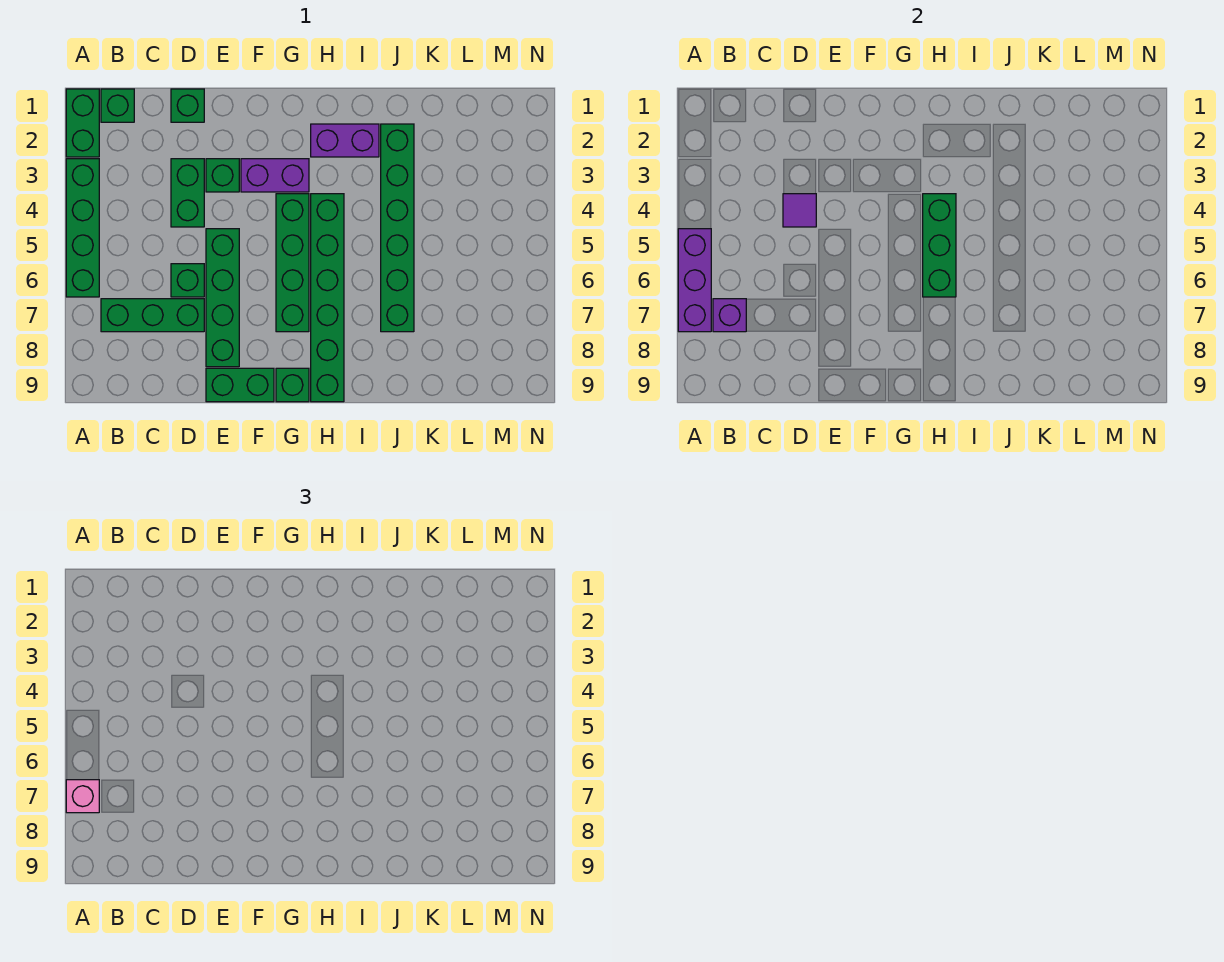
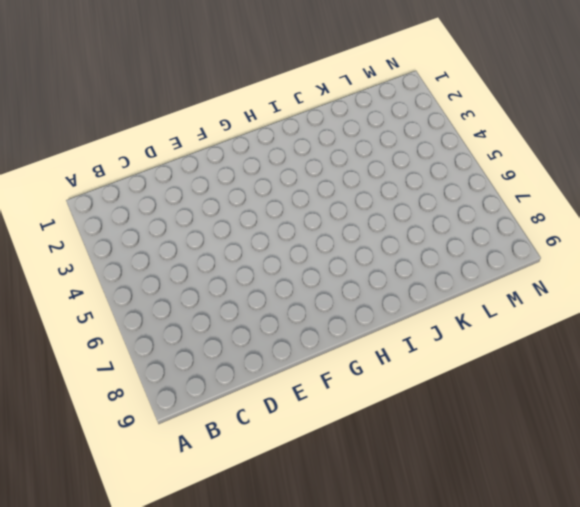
none -> green 1x2 brick [66,89,99,157]
none -> green 1x4 brick [66,159,99,297]
none -> green 1x1 brick [101,89,134,122]

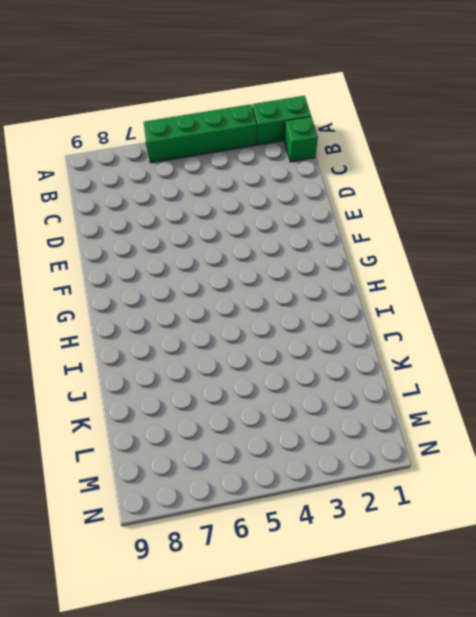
none -> green 1x3 brick [101,299,204,332]
none -> green 1x1 brick [171,89,204,122]
none -> green 1x2 brick [171,159,204,227]

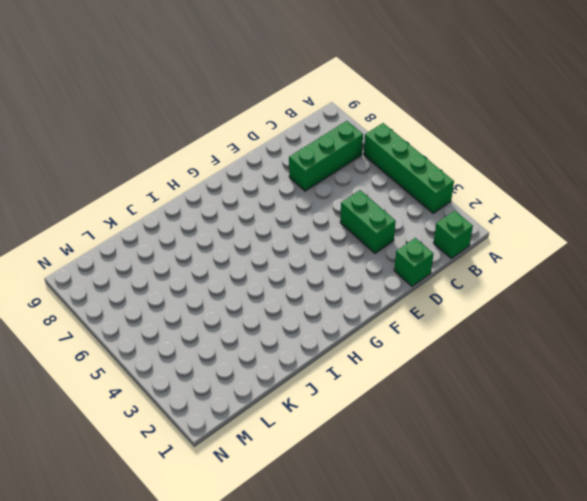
none -> green 1x2 brick [66,89,99,157]
none -> green 1x1 brick [171,264,204,297]
none -> green 1x1 brick [206,159,239,192]

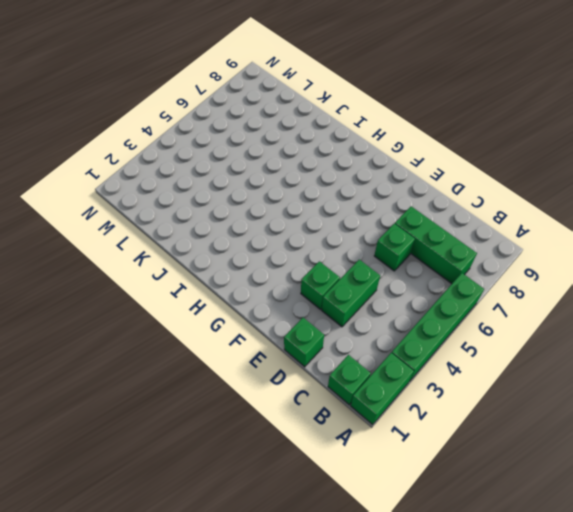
none -> green 1x4 brick [206,229,239,367]
none -> green 1x2 brick [206,368,274,402]
none -> purple 1x2 brick [241,159,309,192]

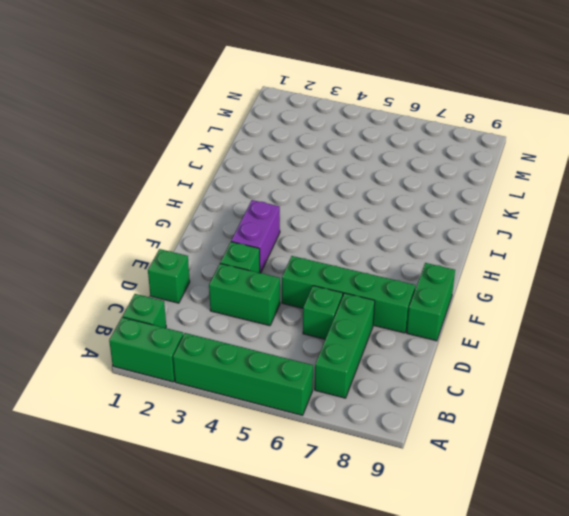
none -> green 1x4 brick [276,194,309,332]
none -> green 1x1 brick [276,368,309,402]
none -> purple 1x2 brick [311,124,379,157]

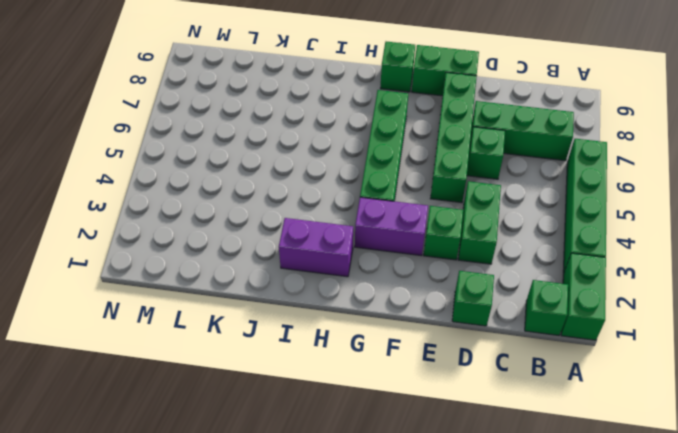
none -> green 1x6 brick [311,194,344,402]
none -> green 1x6 brick [381,124,414,332]
none -> purple 1x3 brick [678,229,711,332]

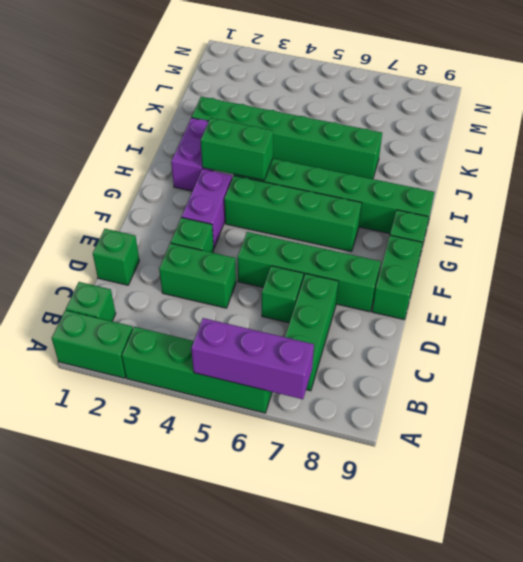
green 1x2 brick [201,118,273,180] -> green 1x3 brick [923,194,956,297]
none -> purple 1x1 brick [713,299,746,332]
none -> purple 1x1 tile [783,194,816,227]
none -> pink 1x1 brick [66,780,99,813]

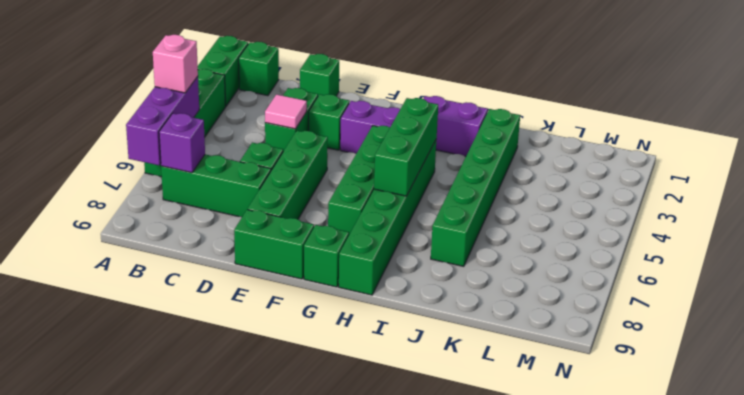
pink 1x1 brick [153,35,198,93] -> pink 1x1 brick moved to [66,780,99,813]
pink 1x1 tile [265,95,307,129] -> purple 1x1 tile [783,194,816,227]

